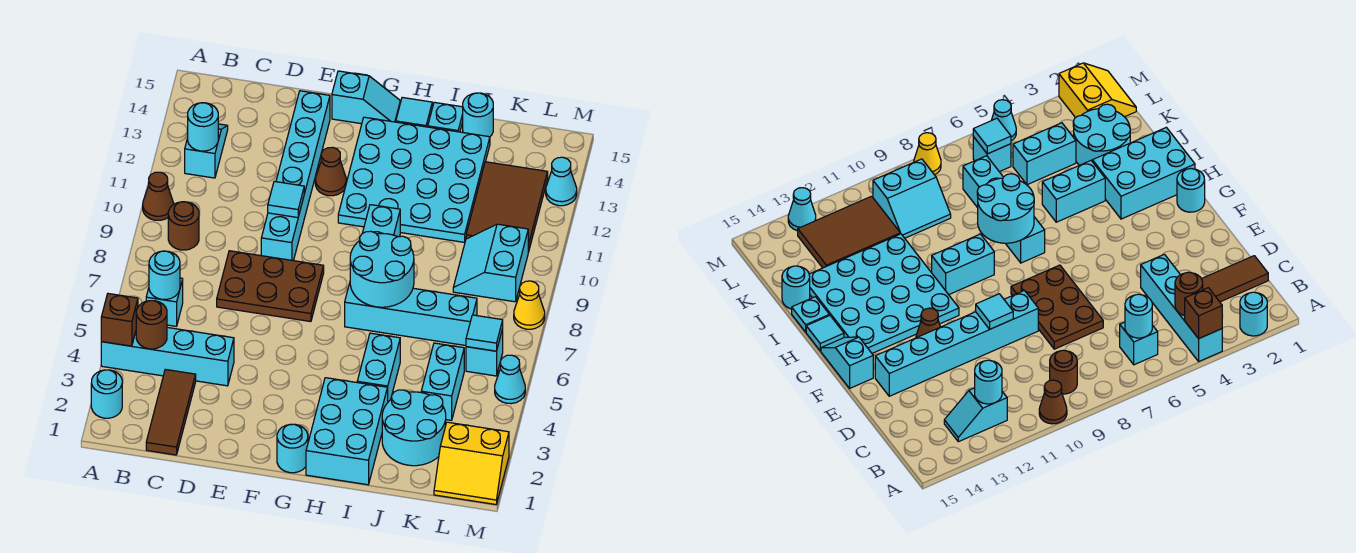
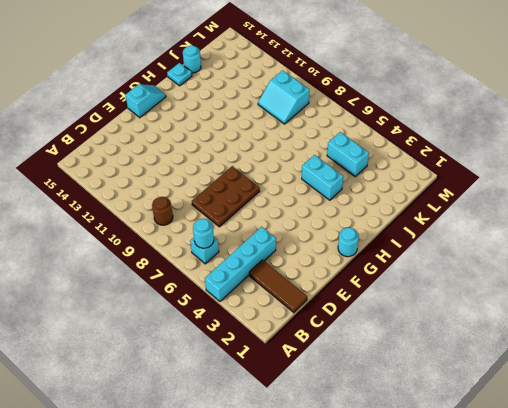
none -> cyan 1x1 round brick [91,370,122,418]
none -> brown 1x1 cone [143,172,174,220]
none -> cyan 1x2 slope [185,124,228,178]
none -> cyan 1x6 brick [261,91,330,261]

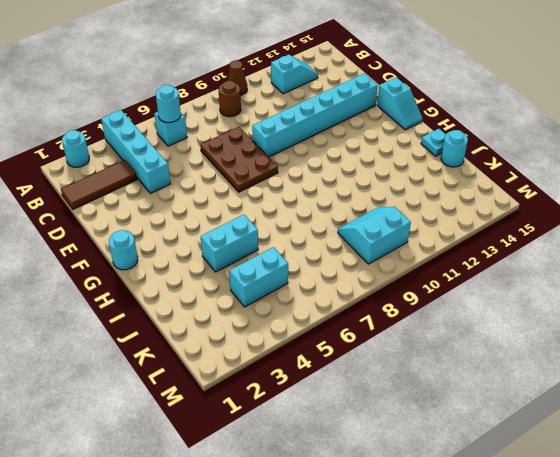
none -> brown 1x1 cone [315,147,346,196]
none -> cyan 4x4 plate [338,117,490,242]
none -> cyan 2x3 brick [306,378,388,485]
none -> cyan 1x4 brick [345,283,477,346]

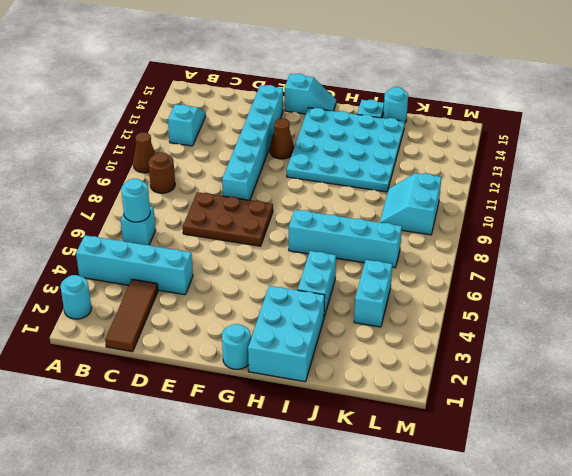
none -> cyan 1x2 brick [363,205,400,237]
none -> cyan 1x1 tile [396,97,432,127]
none -> cyan 2x2 round brick [382,390,446,466]
none -> brown 2x3 tile [466,162,548,252]

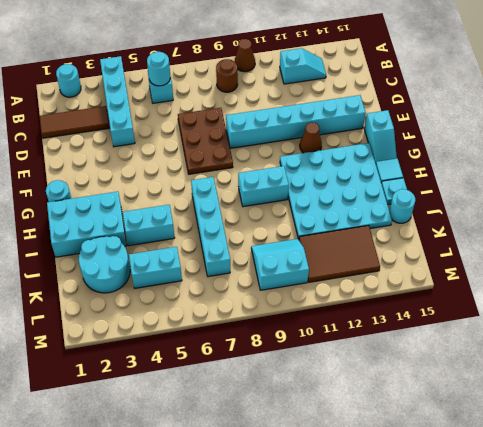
none -> yellow 2x2 slope [434,422,509,504]
none -> cyan 1x1 brick [466,329,503,376]
none -> cyan 1x1 cone [495,355,525,404]
none -> yellow 1x1 cone [514,281,545,329]

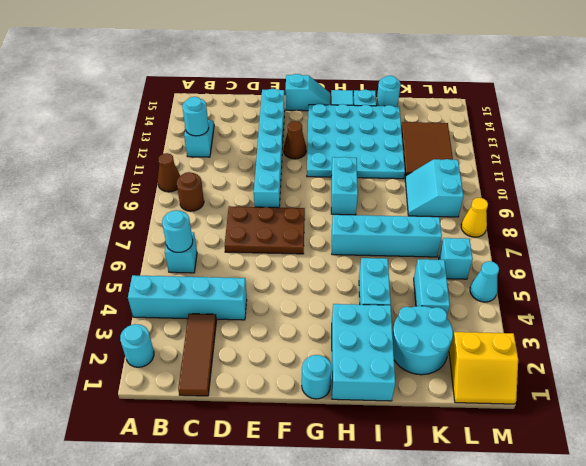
none -> cyan 1x1 cone [546,157,577,206]
none -> brown 1x1 brick [101,294,138,346]
none -> brown 1x1 round brick [136,301,167,349]
none -> cyan 1x1 tile [268,181,304,218]

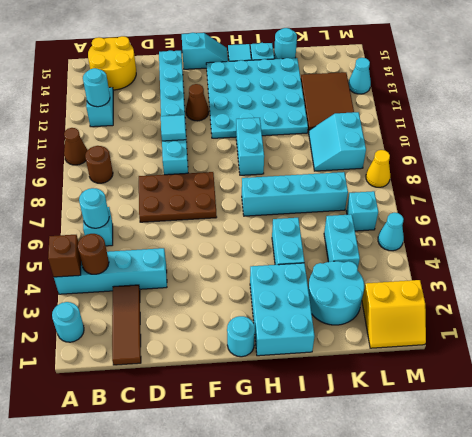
yellow 2x2 round brick [88,36,136,90] -> none
none -> cyan 2x2 round brick [350,231,414,307]
none -> cyan 1x1 tile [466,315,503,351]

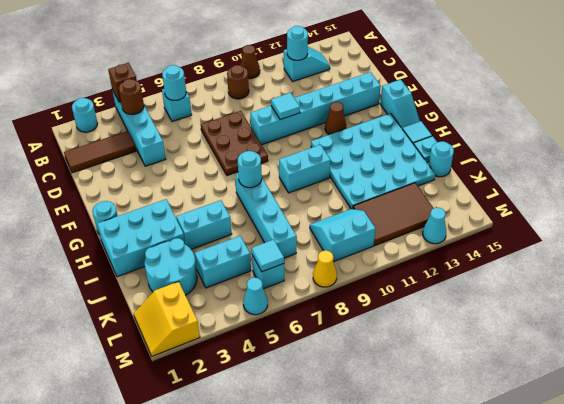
cyan 1x1 round brick [238,151,262,188] -> cyan 2x2 round brick [350,231,414,307]

